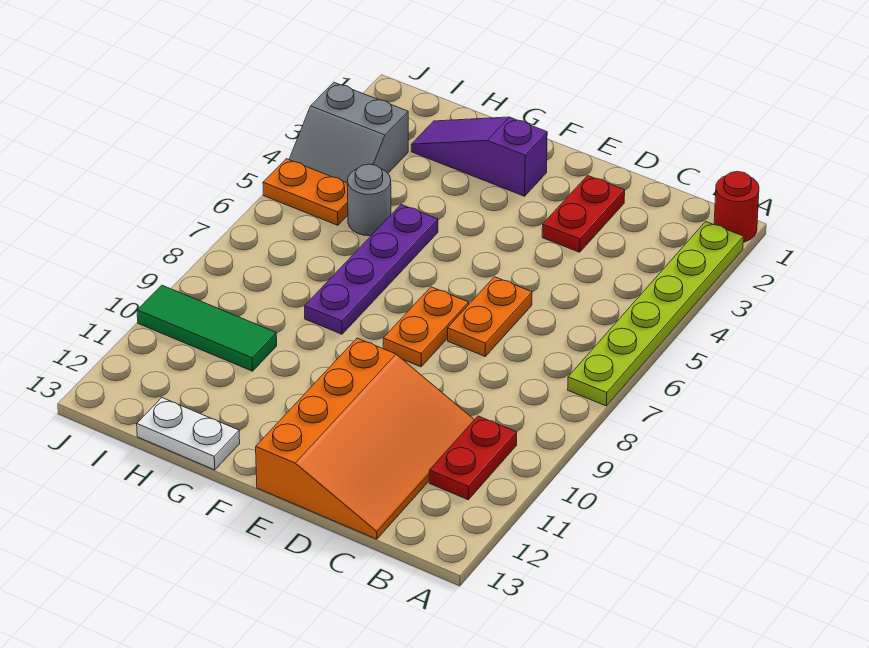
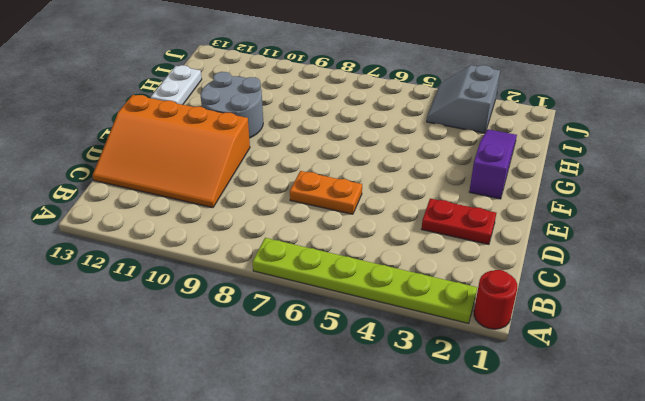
grey 2x2 round brick [201,72,263,138] -> none
none -> red 1x2 plate [429,416,517,500]
none -> orange 1x2 plate [383,287,469,367]
none -> purple 1x4 plate [305,205,438,334]

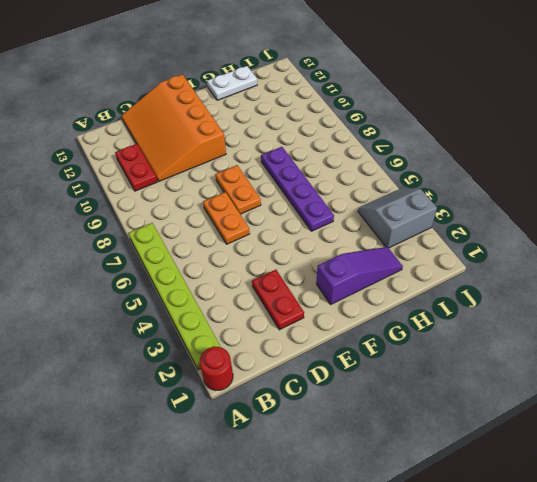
none -> grey 1x1 round brick [347,164,391,236]
none -> green 1x3 tile [137,285,277,371]
none -> orange 1x2 plate [263,159,348,225]

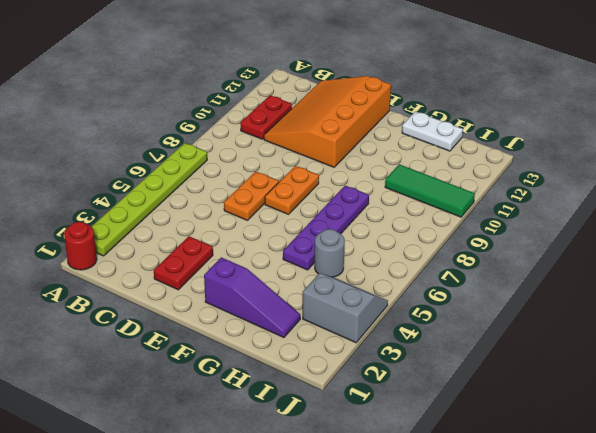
none -> orange 1x2 plate [263,159,348,225]

